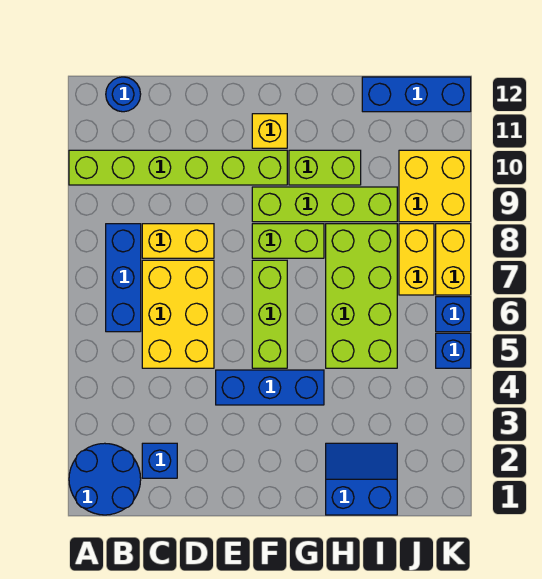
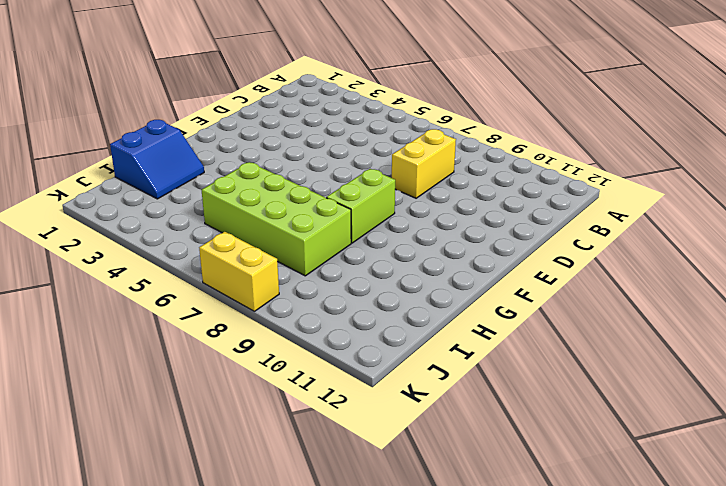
none -> blue 2x2 round brick [69,443,141,515]
none -> lime 1x6 brick [69,150,287,185]
none -> blue 1x3 brick [106,224,141,332]

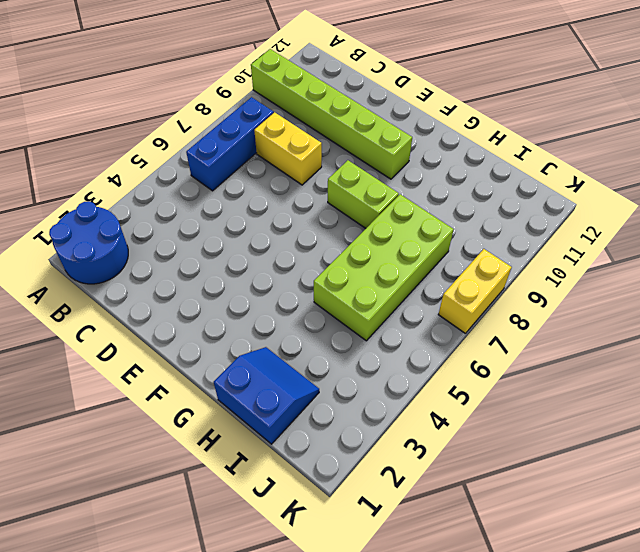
none -> blue 1x1 round brick [106,77,141,112]
none -> blue 1x1 brick [142,443,177,478]
none -> yellow 2x3 brick [142,260,214,368]

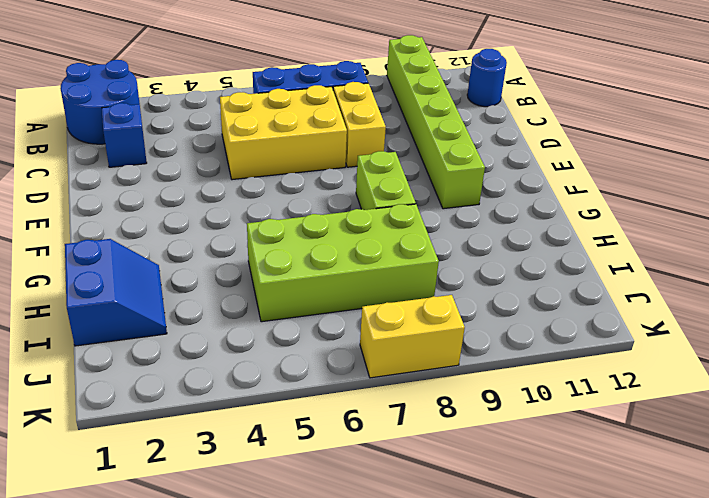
none -> blue 1x3 brick [216,370,324,405]
none -> lime 1x3 brick [252,260,287,368]
none -> lime 1x4 brick [252,187,397,222]

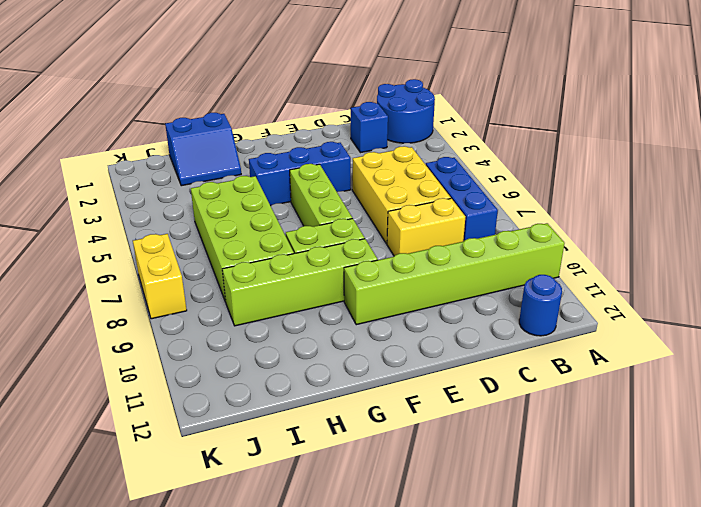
none -> yellow 1x1 brick [252,114,287,148]
none -> lime 1x2 brick [289,150,361,185]
none -> blue 1x3 brick [362,77,471,112]

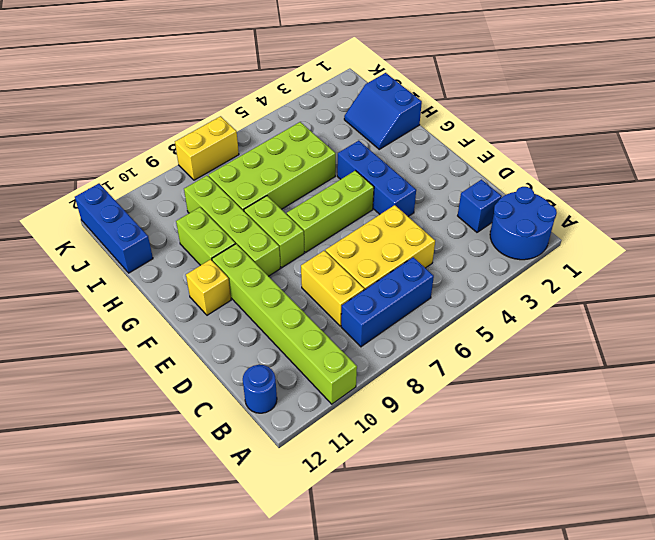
none -> yellow 1x2 brick [399,224,434,295]
none -> yellow 2x2 brick [399,150,471,222]
none -> blue 1x1 brick [436,333,471,368]

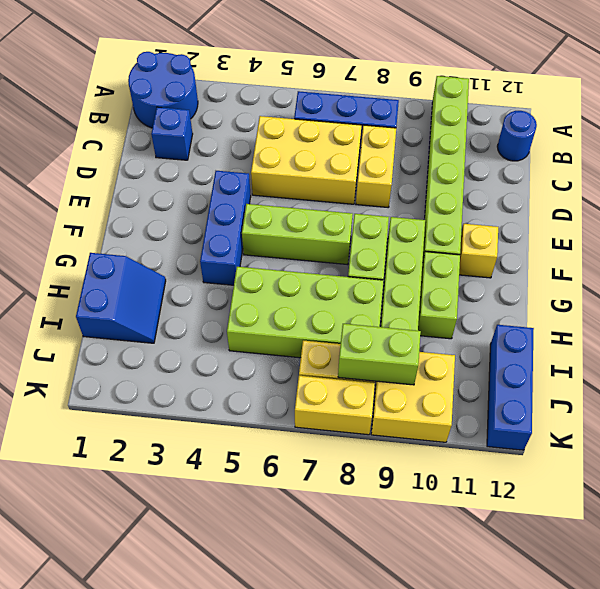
lime 1x2 brick [338,324,421,385] -> none
none -> blue 1x1 brick [436,333,471,368]
none -> blue 1x1 brick [436,297,471,332]

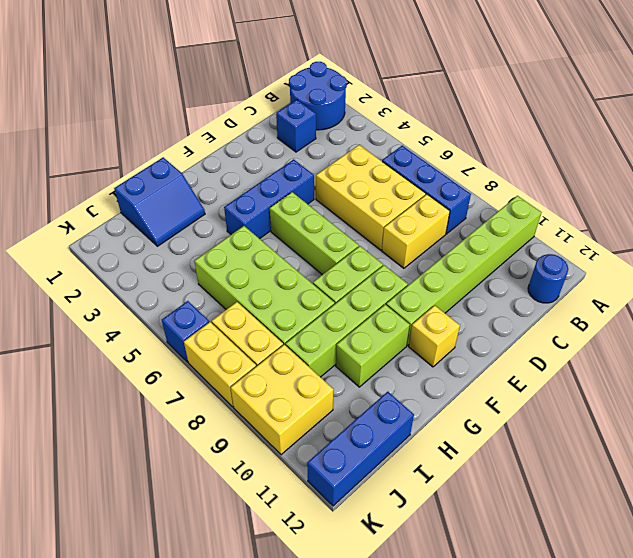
none -> blue 1x1 brick [436,333,471,368]

